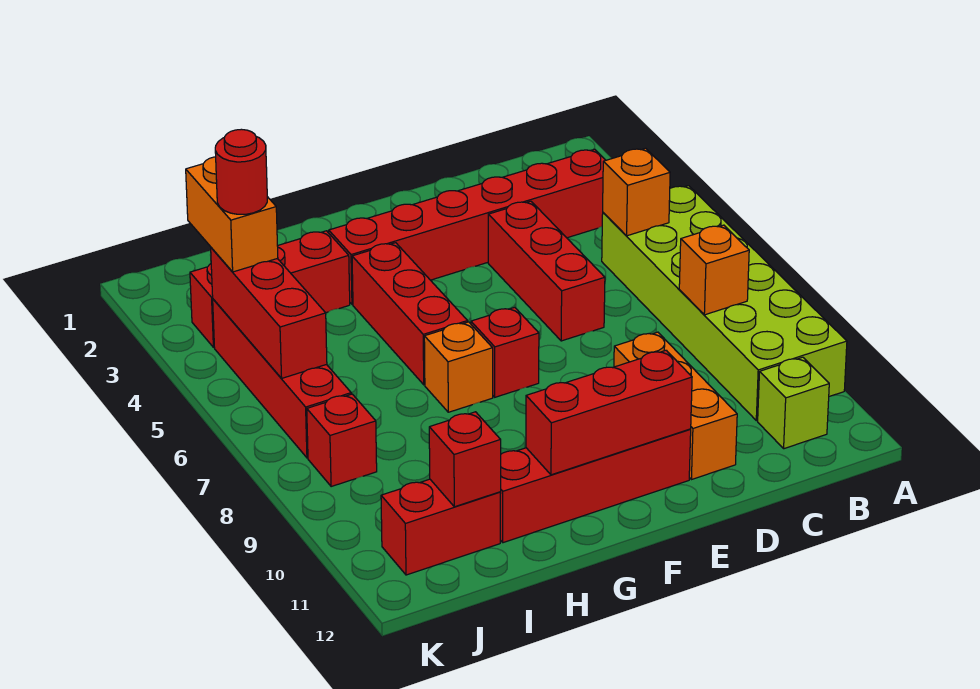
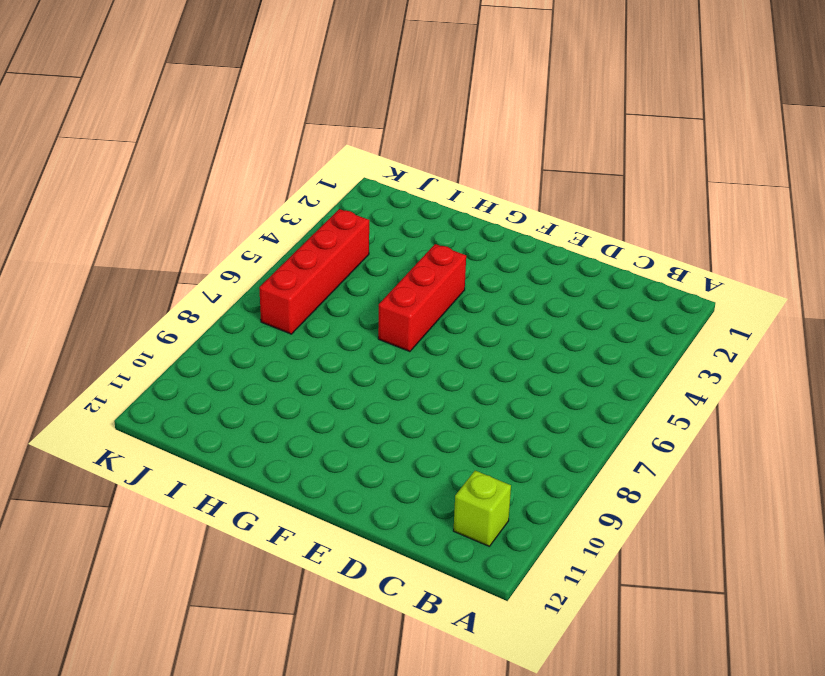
none -> lime 2x6 brick [602,186,847,421]
none -> red 1x6 brick [329,149,606,304]
none -> red 1x3 brick [488,201,605,341]

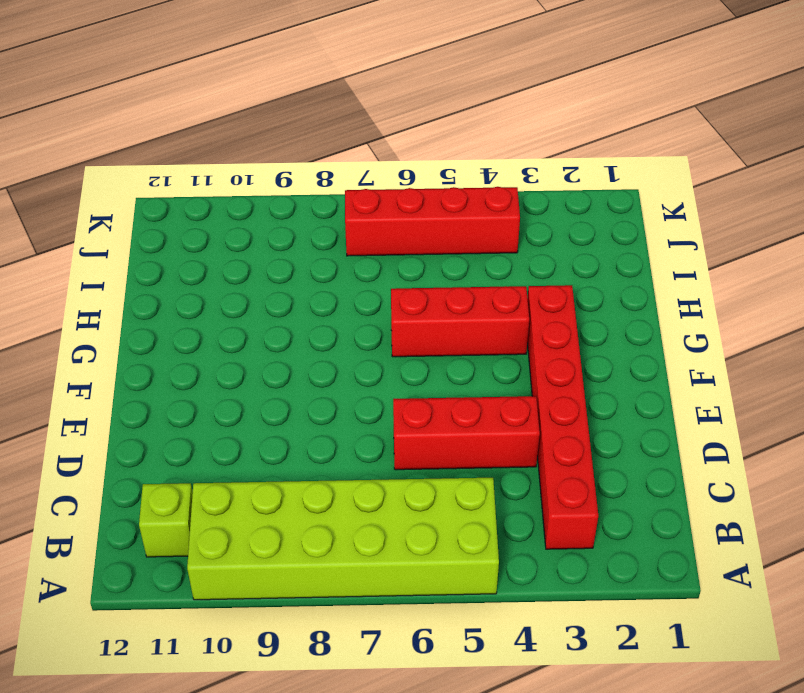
none -> orange 1x3 brick [614,332,737,480]
none -> red 1x4 brick [500,429,691,543]
none -> red 1x1 brick [471,307,539,397]

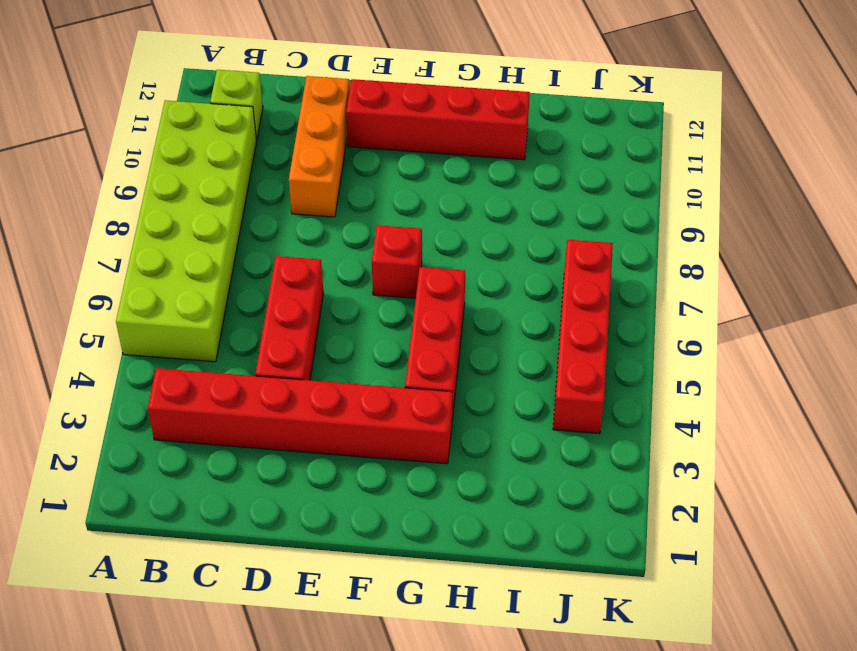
none -> orange 1x1 brick [424,322,493,412]
none -> red 1x3 brick [190,231,350,347]
none -> red 1x2 brick [381,479,501,575]

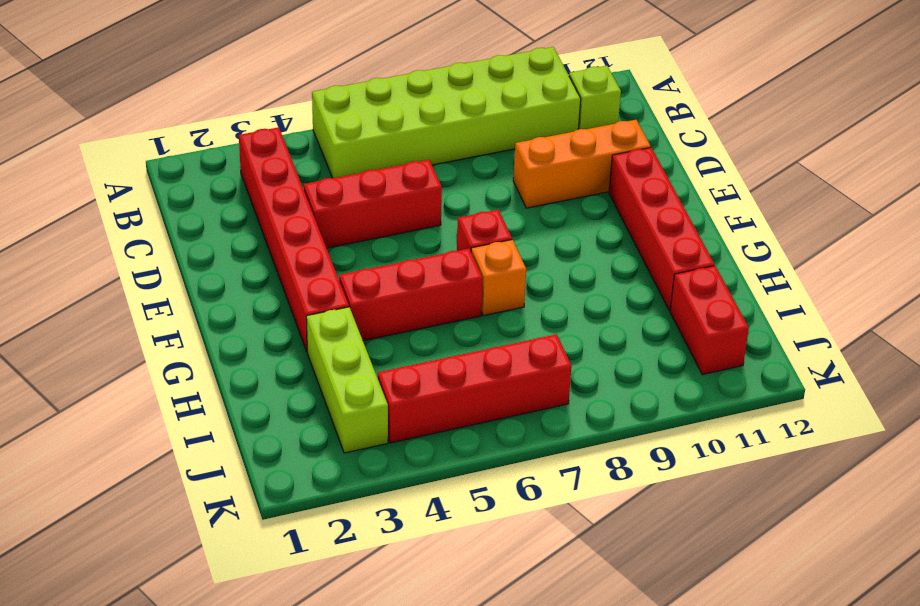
lime 1x3 brick [306,307,388,453] -> red 1x3 brick [190,231,350,347]
none -> red 1x1 brick [307,394,377,487]
none -> orange 1x1 brick [603,148,670,236]
none -> orange 1x1 brick [679,225,749,315]

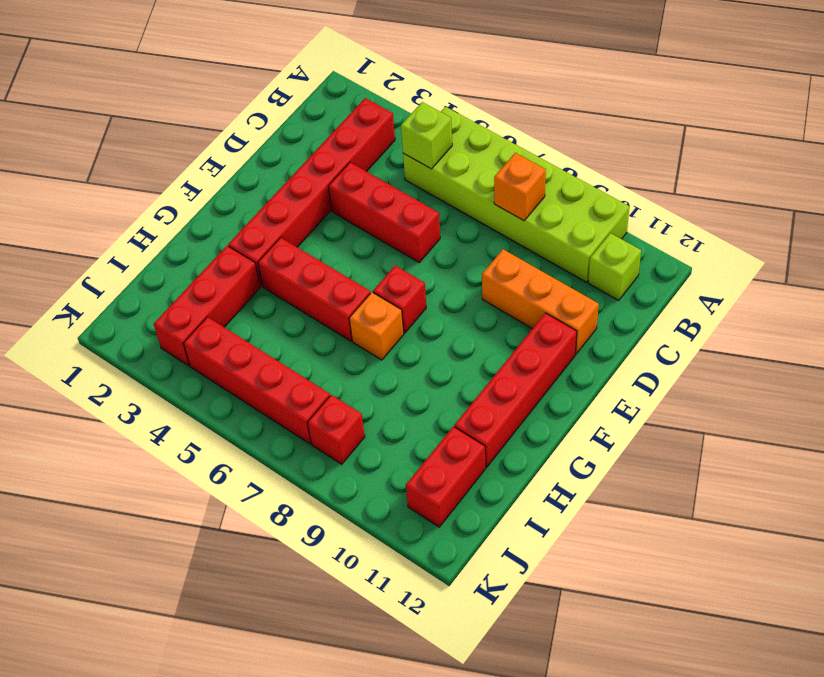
lime 1x1 brick [401,102,452,169] -> orange 1x1 brick [603,148,670,236]
none -> red 1x3 brick [526,350,692,475]
none -> red 1x1 brick [429,412,501,507]
none -> red 1x3 brick [211,248,327,378]

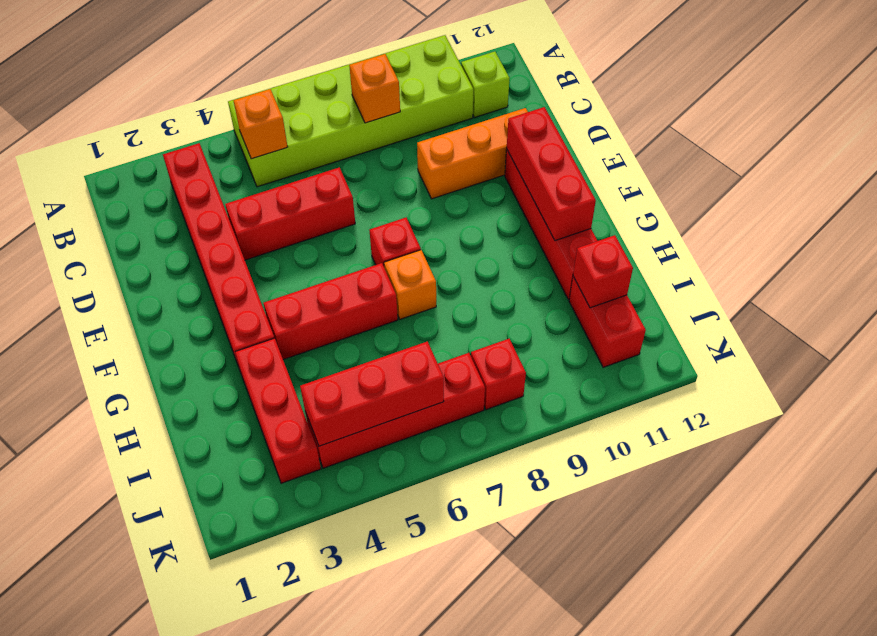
none -> orange 1x2 brick [186,157,278,272]
none -> red 1x1 round brick [215,129,267,214]

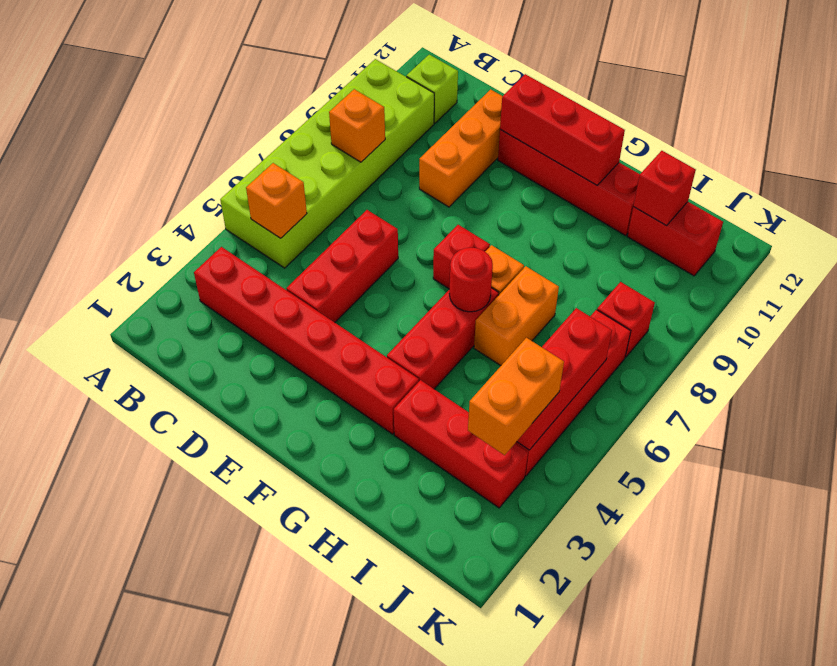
red 1x1 round brick [449,248,493,312] -> red 1x1 round brick moved to [215,129,267,214]
orange 1x2 brick [474,266,559,366] -> none

